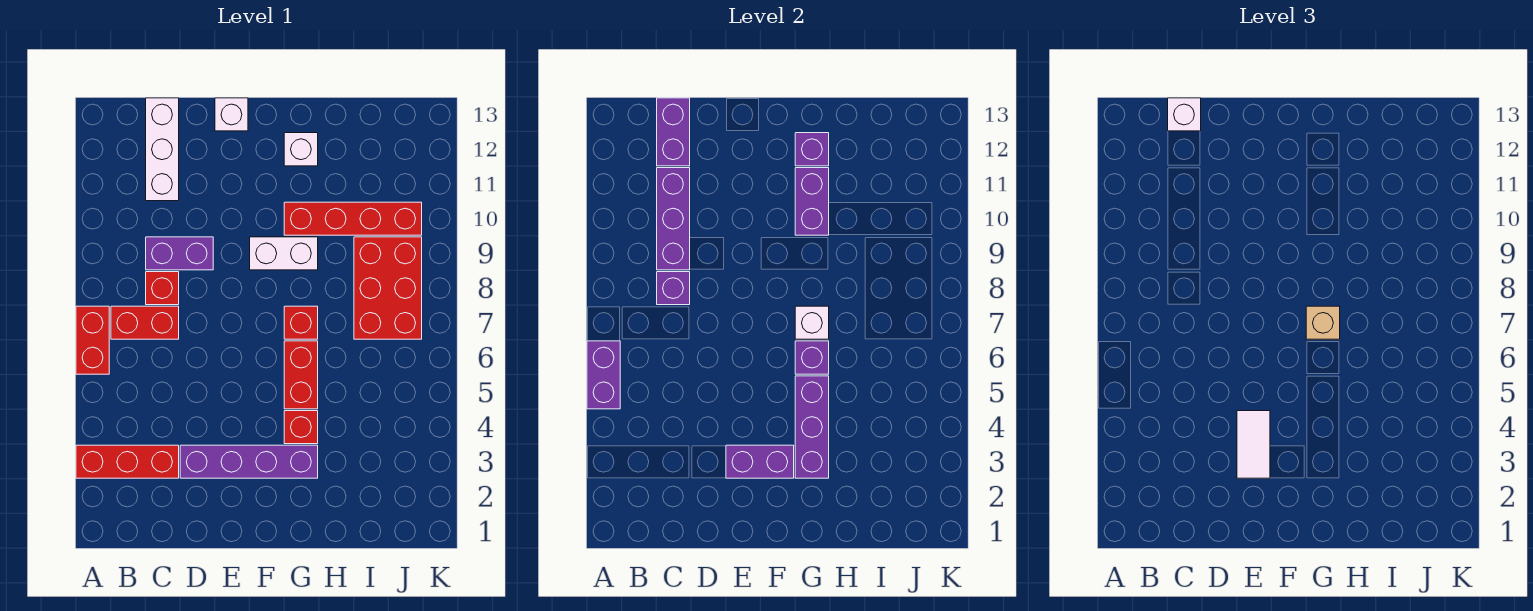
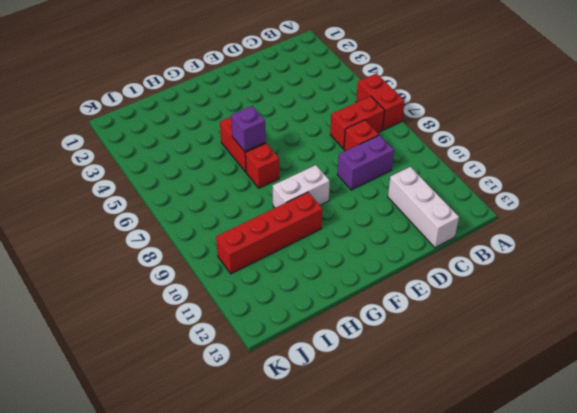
none -> red 1x3 brick [76,445,179,478]
none -> purple 1x4 brick [180,445,318,478]
none -> white 1x1 brick [215,98,248,131]

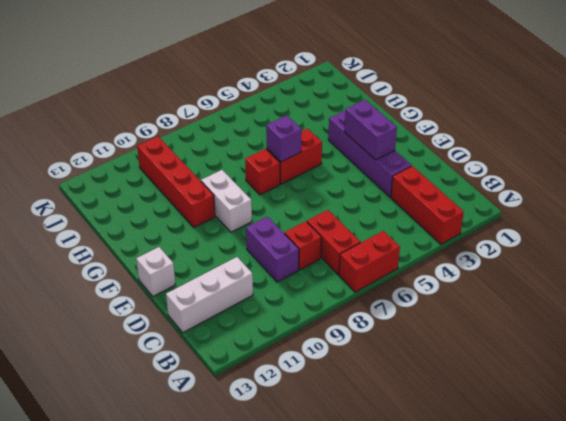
none -> red 1x1 brick [284,411,318,444]
none -> white 1x1 brick [284,133,318,166]
none -> red 2x3 brick [354,237,422,339]

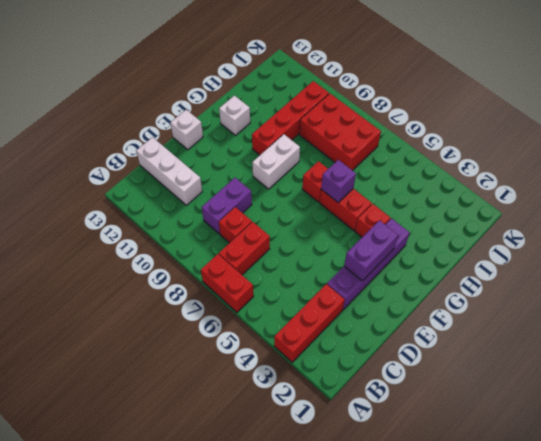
none -> purple 1x2 brick [587,341,620,409]
none -> purple 1x1 brick [657,272,690,305]
none -> purple 1x3 brick [657,168,690,270]

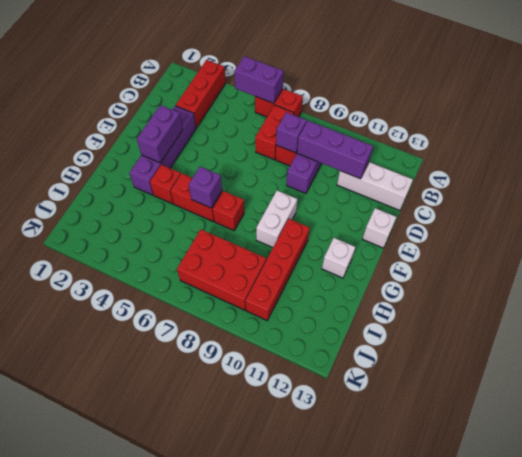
none -> purple 1x2 brick [657,98,690,166]
none -> purple 1x3 brick [795,376,829,478]
none -> white 1x1 brick [795,306,829,339]

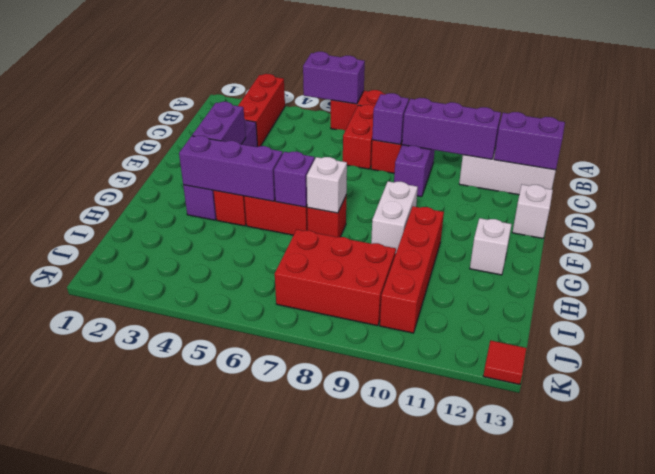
red 1x1 tile [483,341,527,385] -> none
none -> purple 1x2 brick [795,168,829,235]
none -> purple 1x1 brick [795,133,829,166]
none -> white 1x1 brick [1168,98,1201,131]

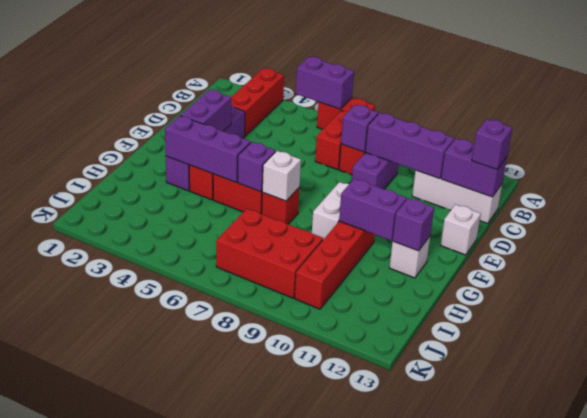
purple 1x1 brick [472,119,512,169] -> white 1x1 brick [1168,98,1201,131]
none -> white 1x2 tile [1237,411,1270,478]
none -> tan 1x1 brick [1306,306,1340,339]

